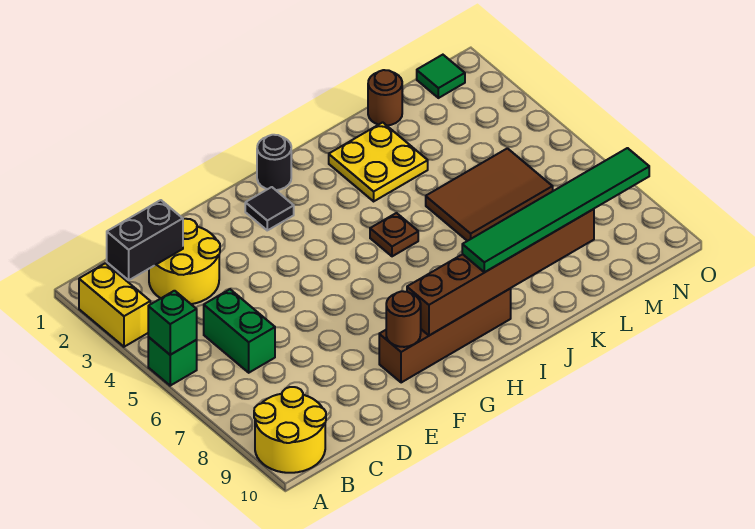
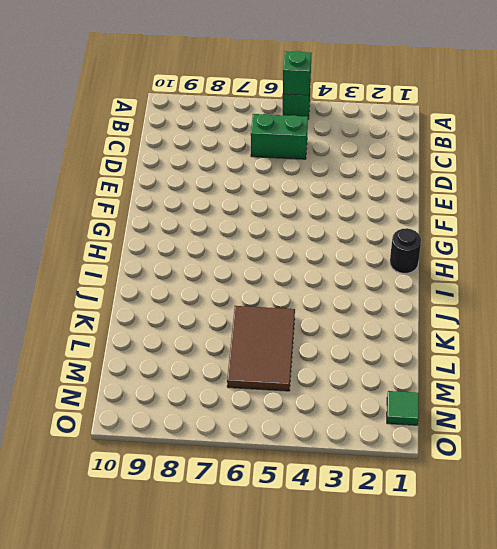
none -> yellow 1x2 brick [79,263,150,347]
none -> yellow 2x2 round brick [254,387,326,473]
none -> yellow 2x2 round brick [149,219,220,304]

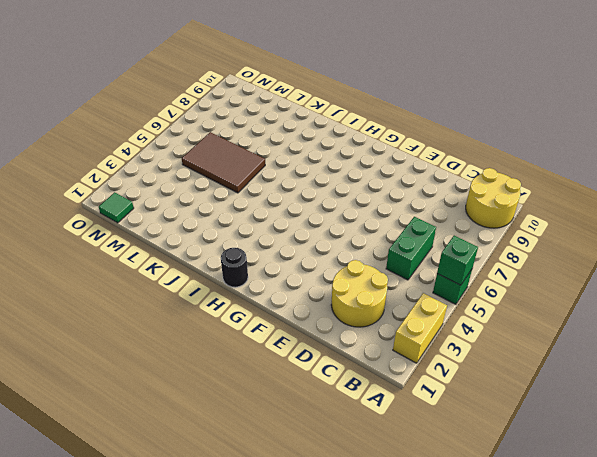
none -> brown 1x4 brick [379,288,511,383]
none -> black 1x1 tile [245,187,294,230]
none -> brown 1x1 plate [370,213,418,256]

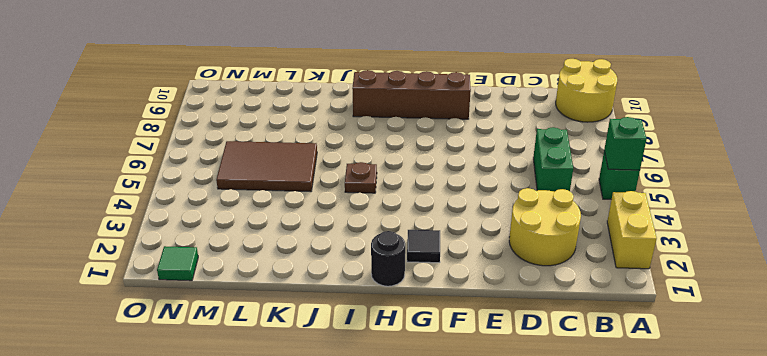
none -> yellow 2x2 plate [329,122,428,201]
none -> brown 1x1 round brick [368,70,402,125]
none -> black 1x2 brick [107,200,183,280]

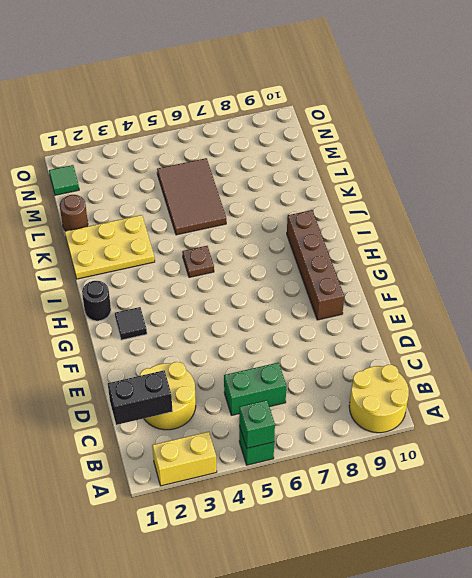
black 1x2 brick [108,370,173,425] -> black 1x2 brick turned to [107,200,183,280]
yellow 2x3 plate [65,215,155,279] -> yellow 2x2 plate [329,122,428,201]
none -> brown 1x1 round brick [386,291,421,347]
none -> brown 1x6 brick [407,209,594,335]
none -> green 1x6 tile [462,148,649,272]

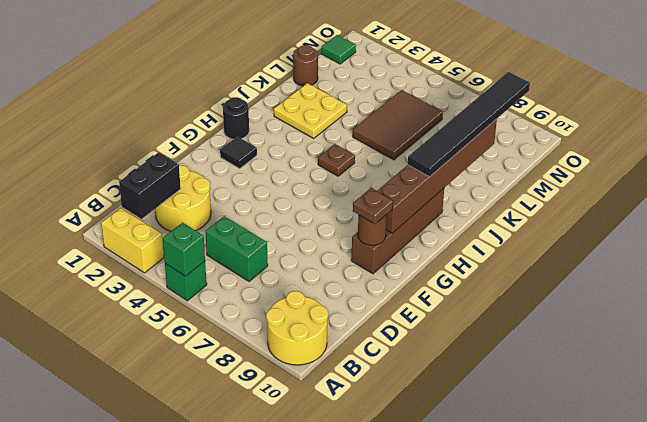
brown 1x1 plate [353,188,393,224] -> none
black 1x6 tile [408,72,530,177] -> green 1x6 tile [462,148,649,272]

